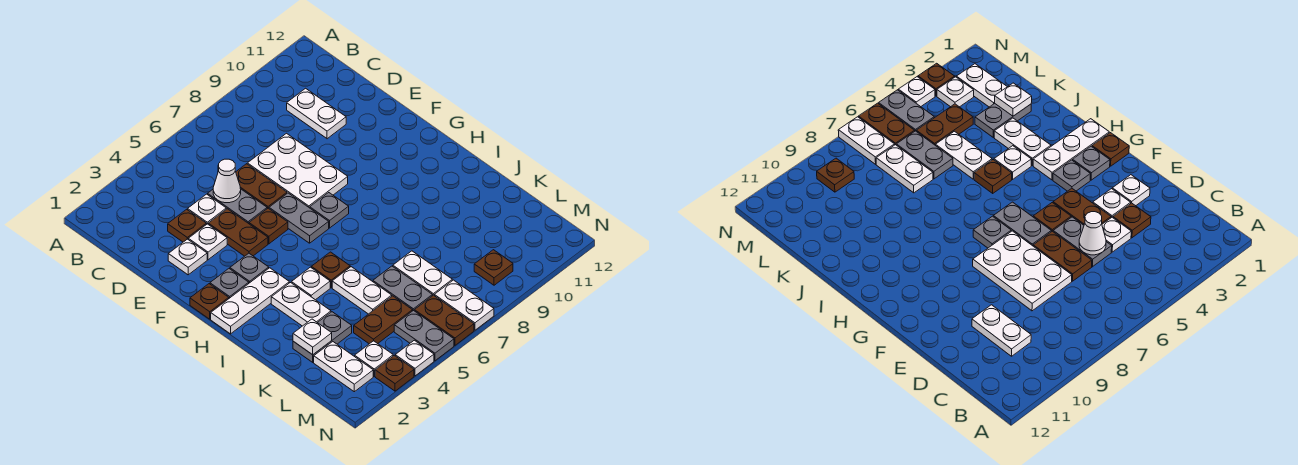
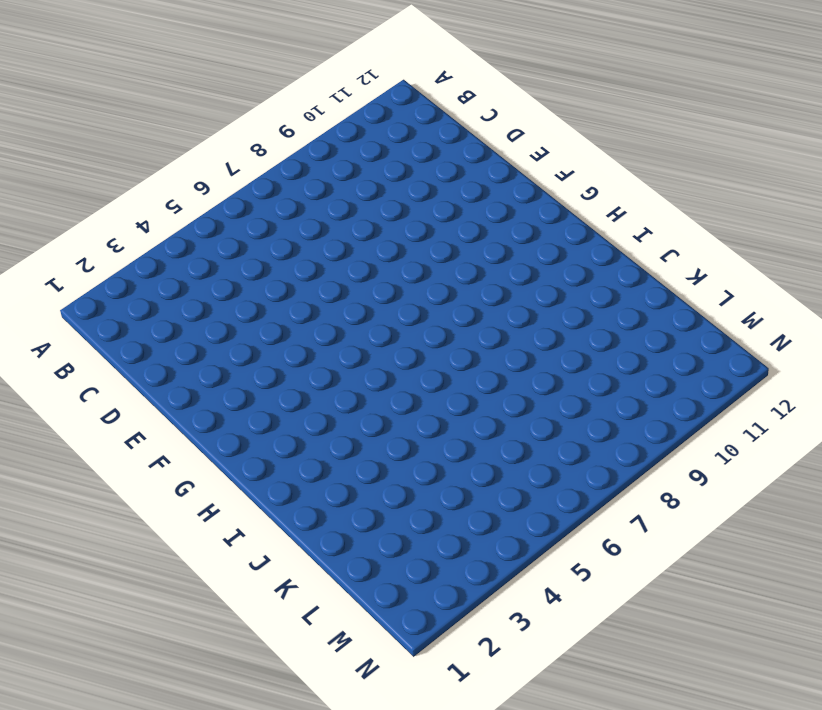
none -> white 1x2 plate [287,88,346,139]
none -> brown 1x1 plate [168,209,206,242]
none -> white 1x1 plate [188,194,226,224]
none -> grey 1x2 plate [208,189,267,224]

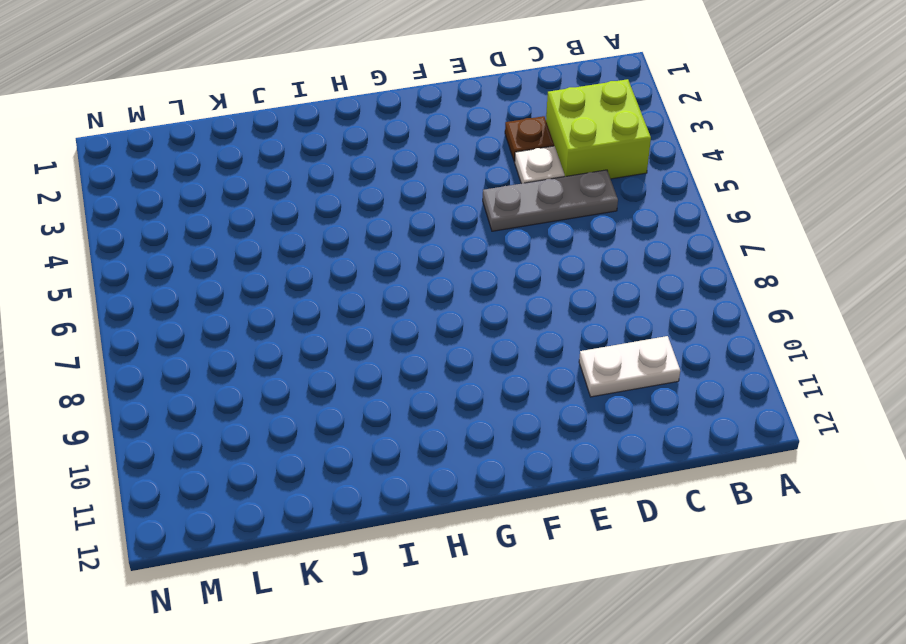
lime 2x2 brick [546,79,651,179] -> none
grey 1x3 plate [483,170,618,231] -> grey 1x2 plate [208,189,267,224]
none -> brown 1x2 plate [236,164,287,209]
none -> white 2x3 plate [247,133,348,208]
none -> white 1x1 plate [168,239,207,275]
none -> white 1x1 plate [188,224,227,260]

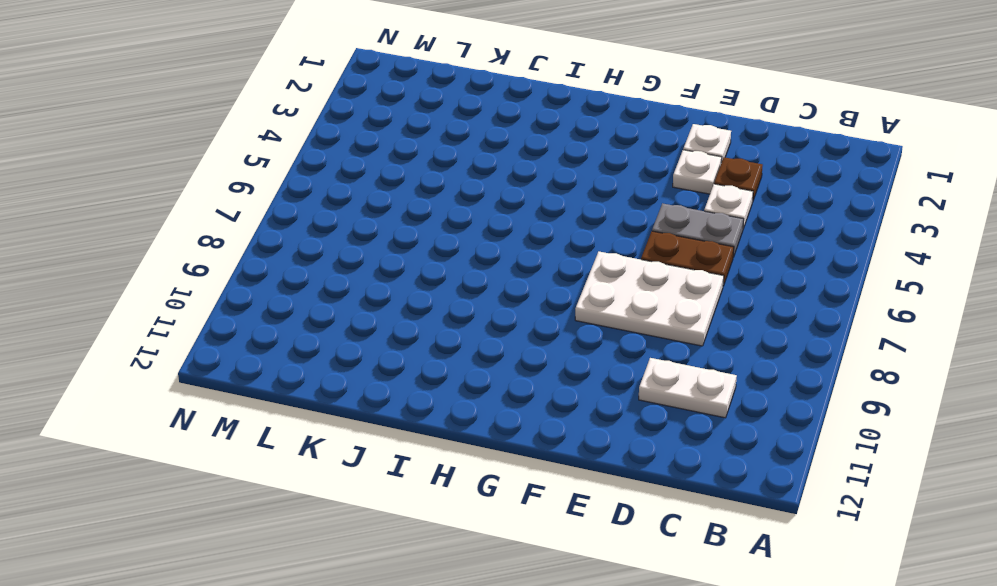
none -> brown 1x2 plate [208,209,268,256]
none -> brown 1x1 plate [249,208,288,244]
none -> grey 1x2 plate [269,193,329,243]
none -> brown 1x1 plate [190,284,229,319]

